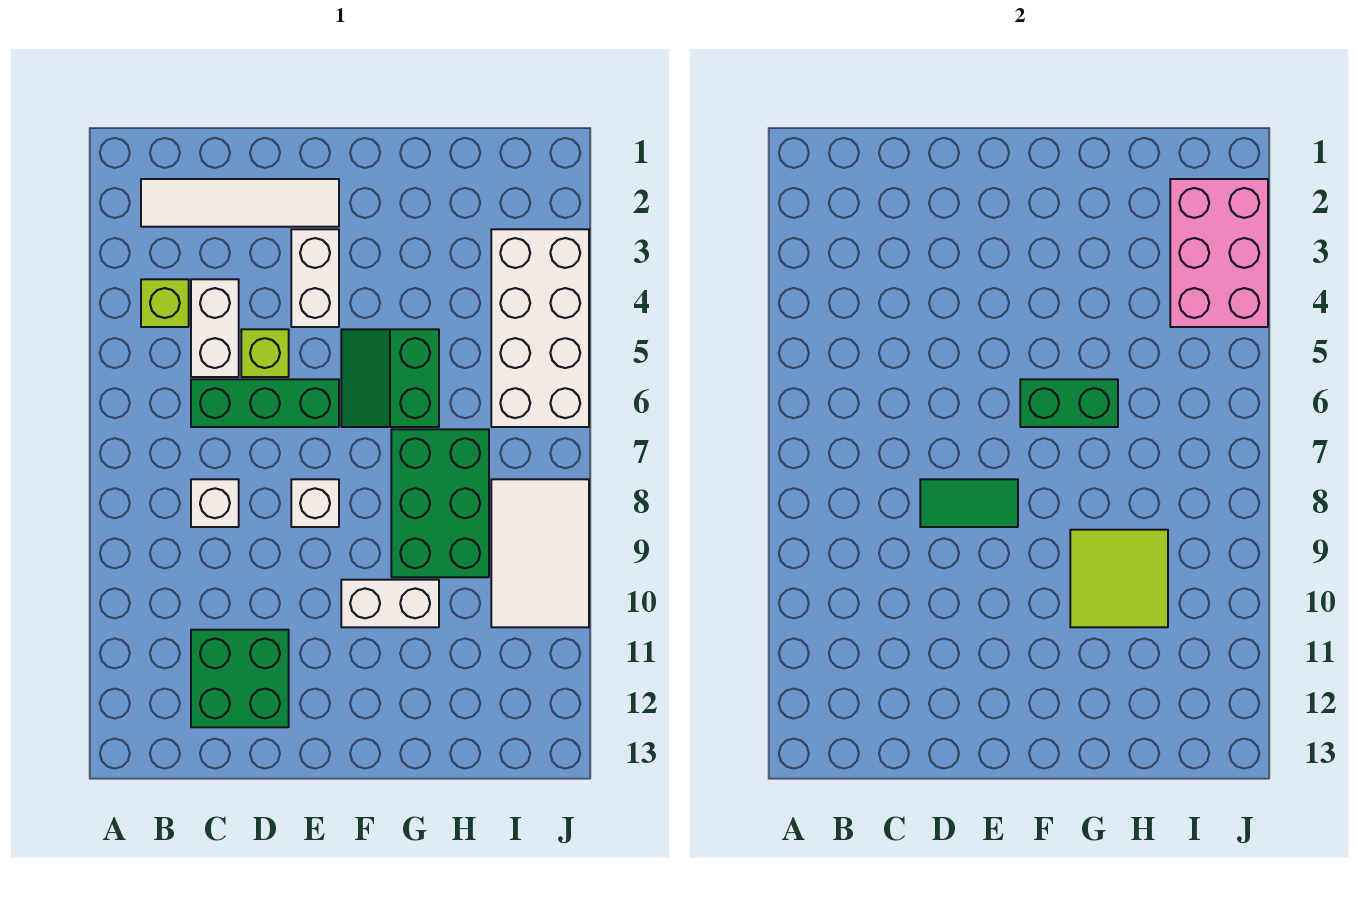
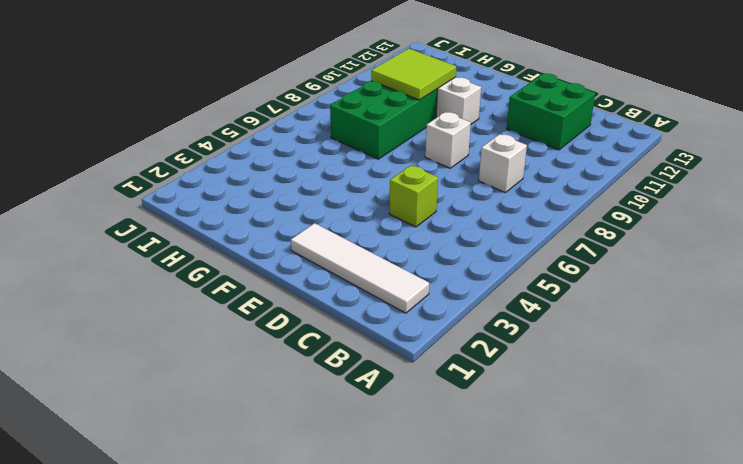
none -> lime 1x1 brick [141,279,189,327]
none -> white 1x2 brick [191,279,239,377]
none -> green 1x3 brick [191,379,339,427]

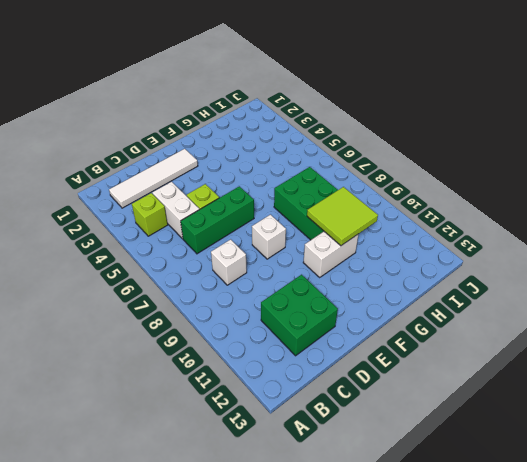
none -> white 1x2 brick [291,229,339,327]
none -> green 2x2 slope [341,329,439,427]
none -> white 2x4 brick [491,229,589,427]

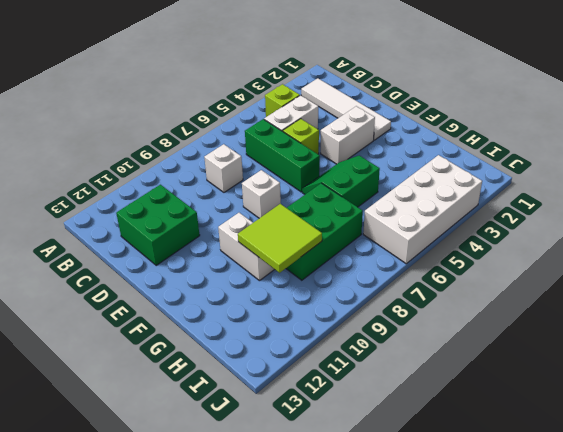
none -> white 2x3 tile [491,479,589,627]
none -> green 1x2 tile [920,479,1018,527]
none -> green 1x2 brick [1020,379,1118,427]

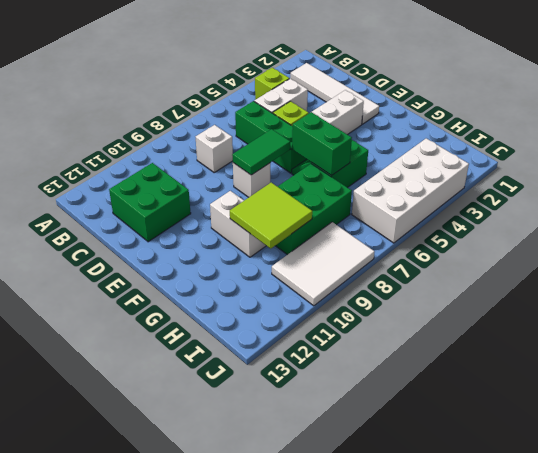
green 1x2 tile [232,129,290,175] -> green 1x2 tile turned to [920,479,1018,527]
none -> pink 2x3 brick [1170,179,1268,327]

